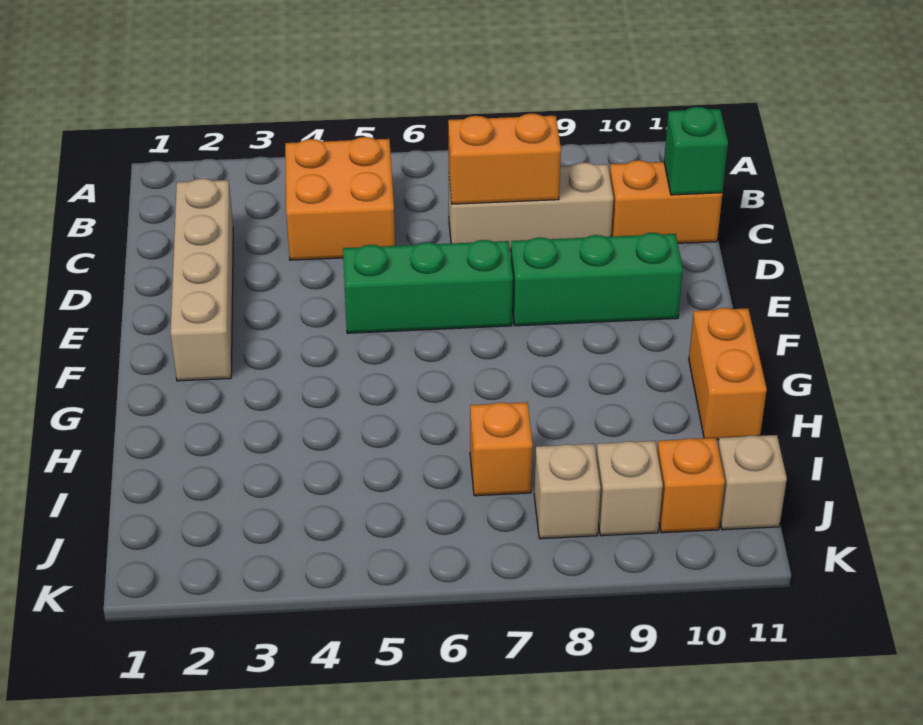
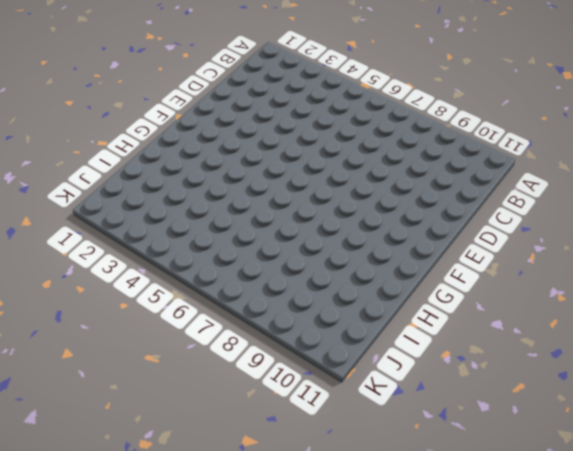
none -> orange 2x2 brick [285,137,395,260]
none -> tan 1x4 brick [170,178,233,381]
none -> tan 1x3 brick [449,163,613,251]

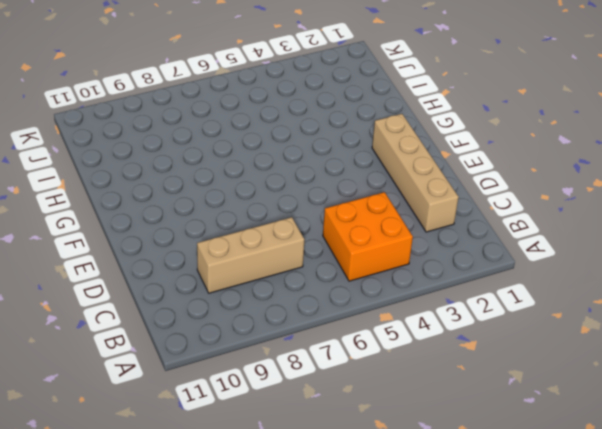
none -> orange 1x2 brick [610,160,722,243]
none -> green 1x3 brick [343,240,513,333]
none -> green 1x3 brick [511,233,683,326]

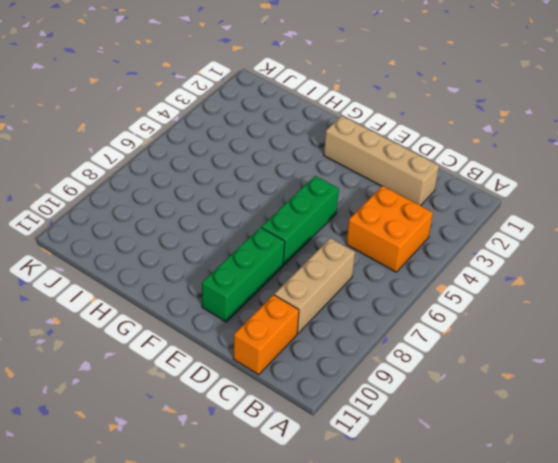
none -> orange 1x2 brick [689,308,767,440]
none -> orange 1x1 brick [470,402,533,496]
none -> tan 1x1 brick [534,444,601,539]

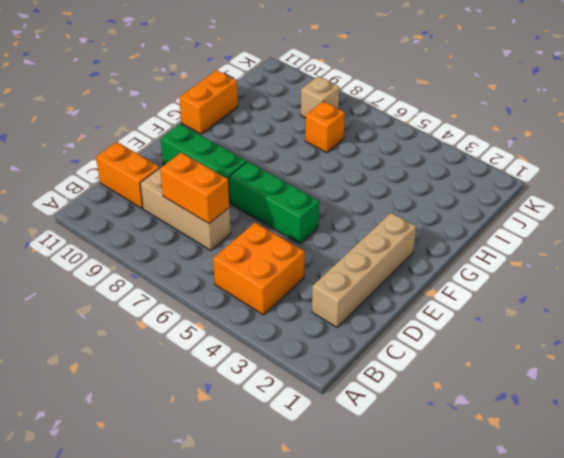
none -> tan 1x1 brick [596,441,663,536]
none -> orange 1x1 brick [657,438,725,533]
none -> tan 1x1 brick [718,435,787,530]

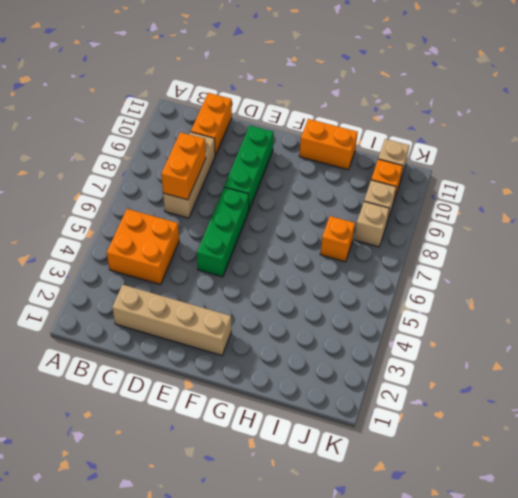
none -> green 1x1 brick [664,107,728,195]

